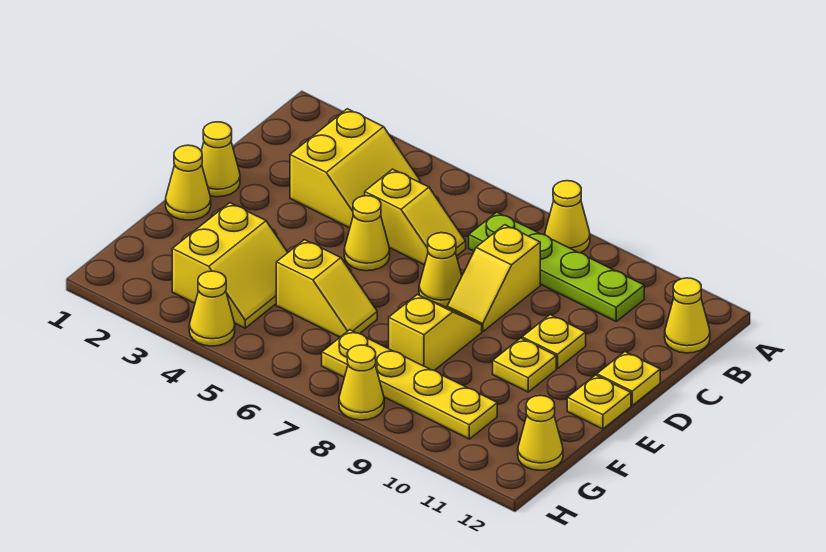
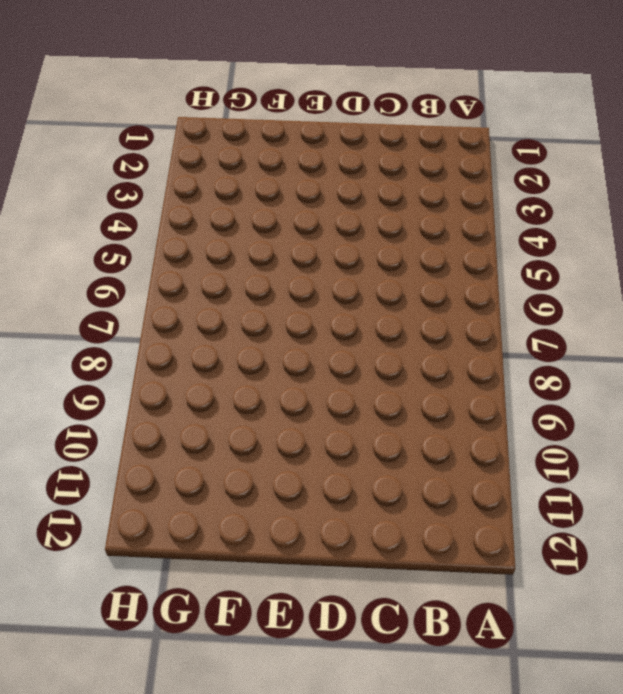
none -> yellow 1x1 cone [545,181,590,253]
none -> yellow 2x2 slope [290,109,420,228]
none -> lime 1x4 plate [469,212,644,321]

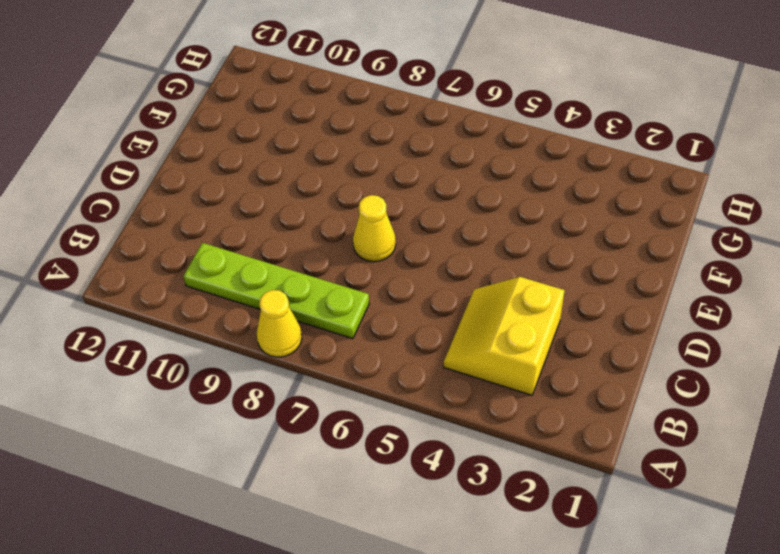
none -> yellow 1x1 cone [665,278,710,353]
none -> yellow 1x2 slope [365,169,466,265]
none -> yellow 1x2 slope [447,225,540,332]

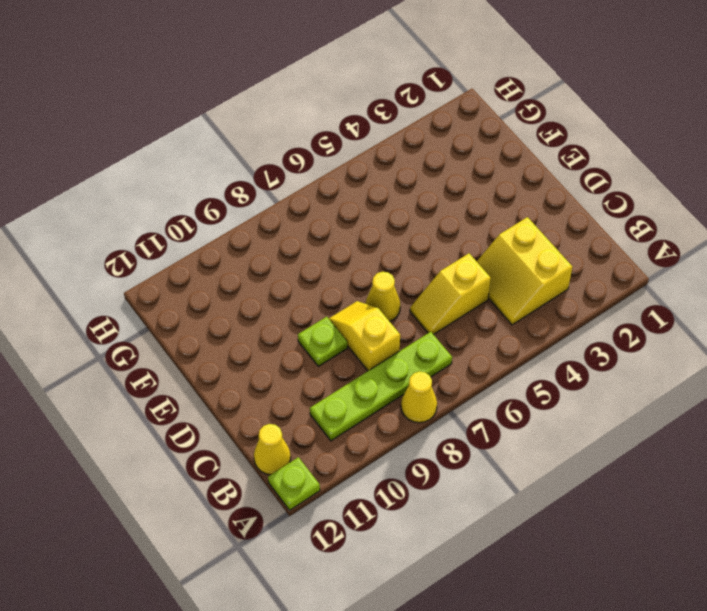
lime 1x1 plate [268,457,320,510] -> none
lime 1x1 plate [298,317,347,366] -> none
none -> yellow 1x1 cone [201,122,240,197]
none -> yellow 1x1 cone [344,196,390,271]
none -> yellow 1x1 plate [522,315,586,369]

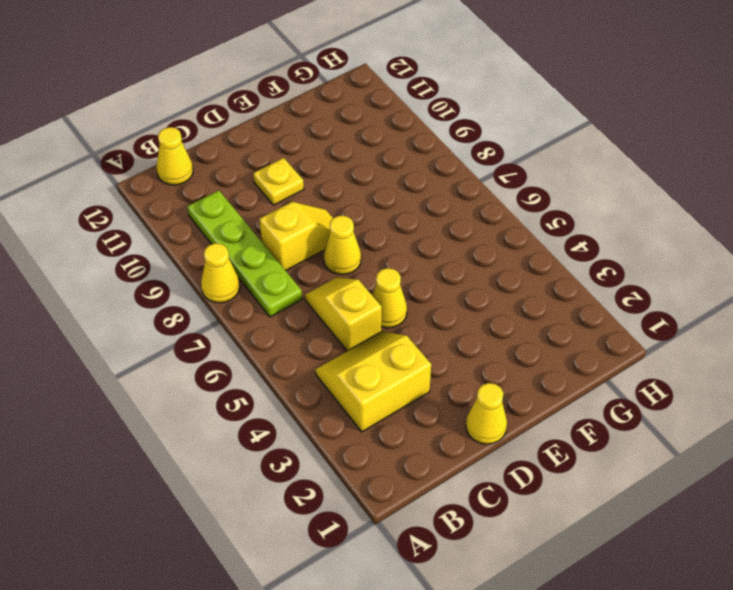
none -> yellow 1x1 plate [597,352,660,405]
none -> yellow 1x1 cone [166,145,211,220]
none -> yellow 1x2 slope [389,295,482,371]

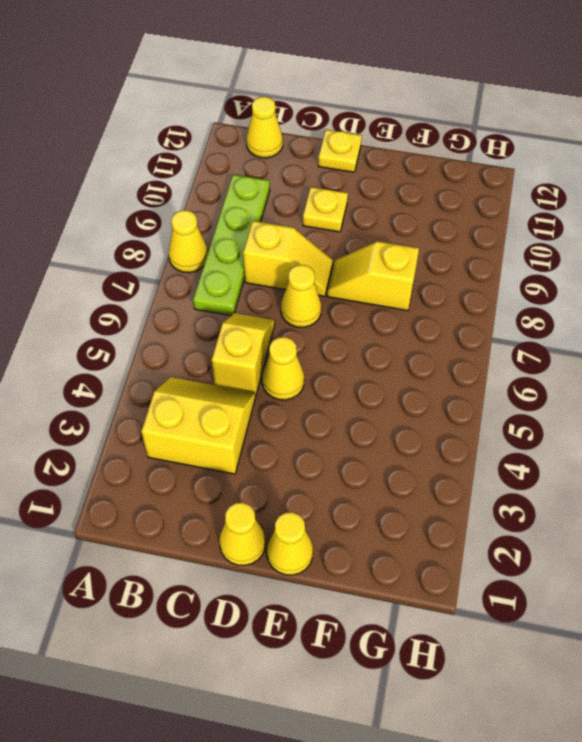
none -> yellow 1x1 plate [493,338,556,392]
none -> yellow 1x1 plate [567,375,631,429]
none -> yellow 2x2 slope [172,203,288,328]

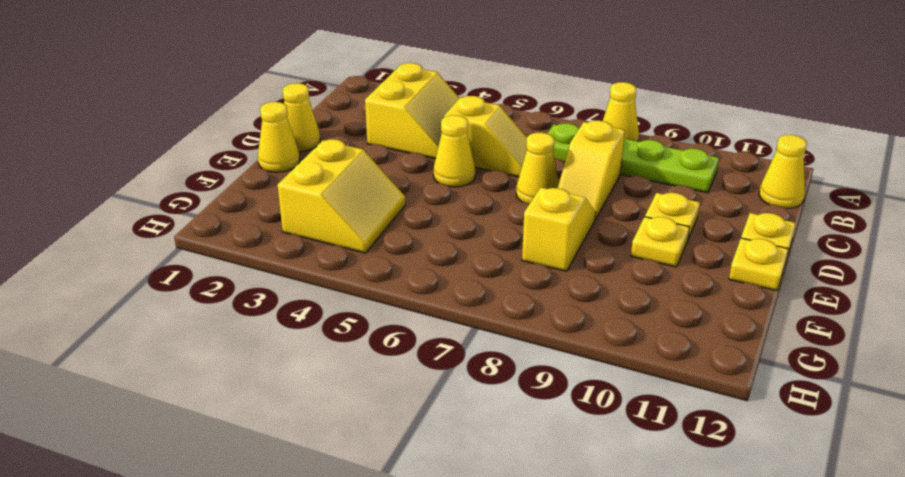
none -> yellow 1x2 slope [276,240,377,337]
none -> yellow 1x4 plate [322,330,497,439]
none -> yellow 1x1 cone [518,396,563,470]

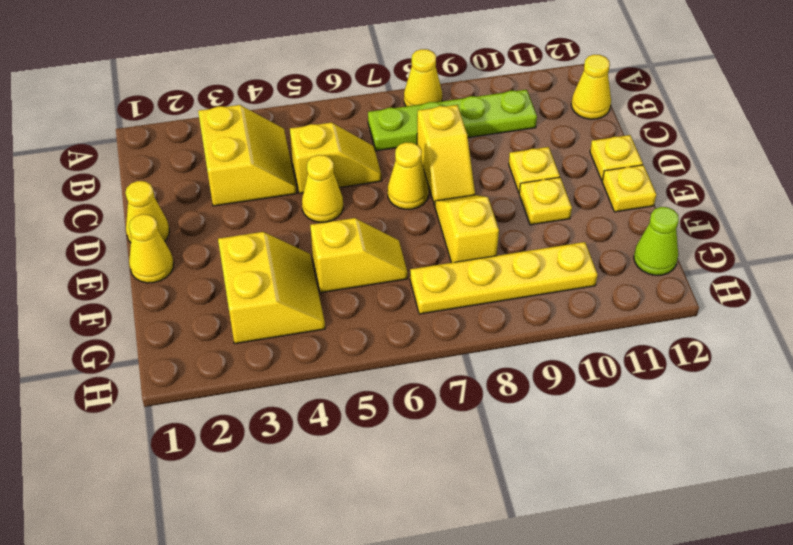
lime 1x1 cone [634,207,679,275] -> yellow 1x1 cone [518,396,563,470]
none -> yellow 1x1 cone [189,271,235,346]
none -> yellow 1x1 cone [339,345,384,420]

